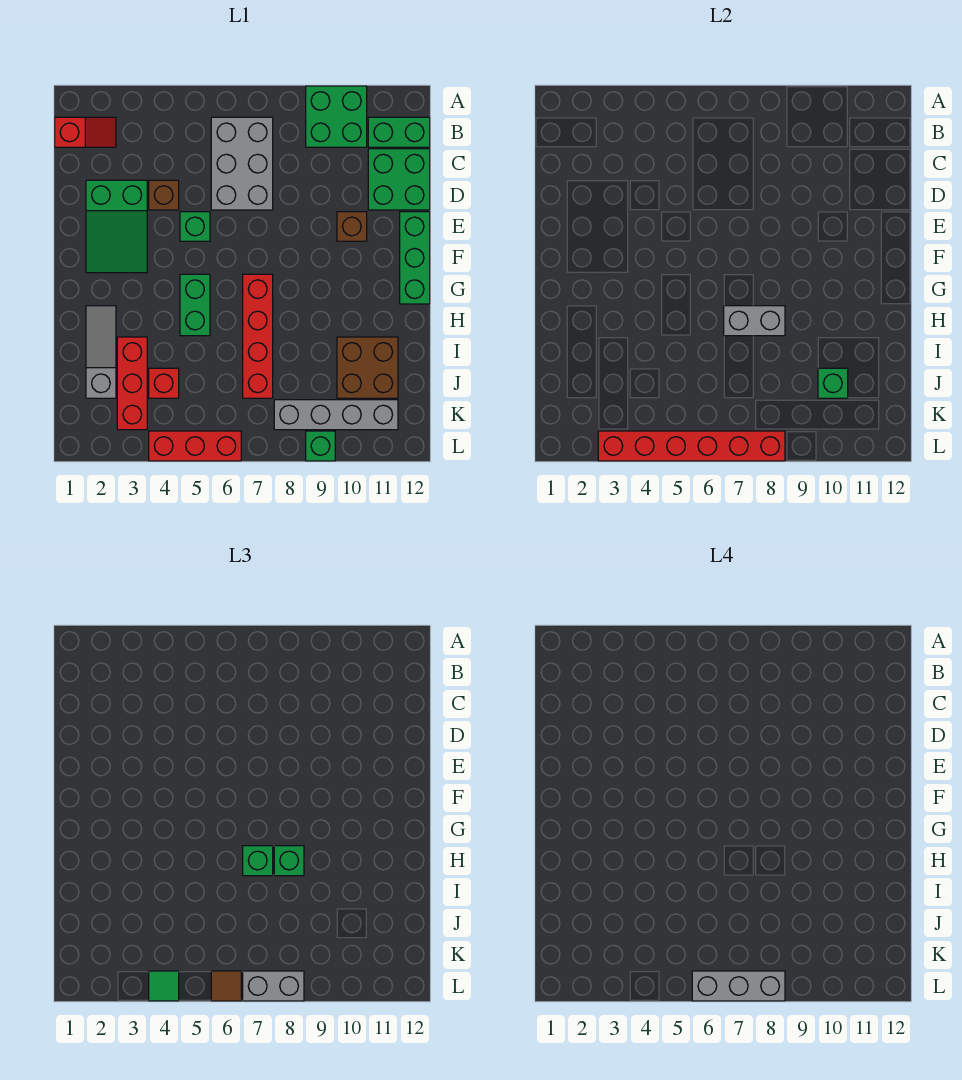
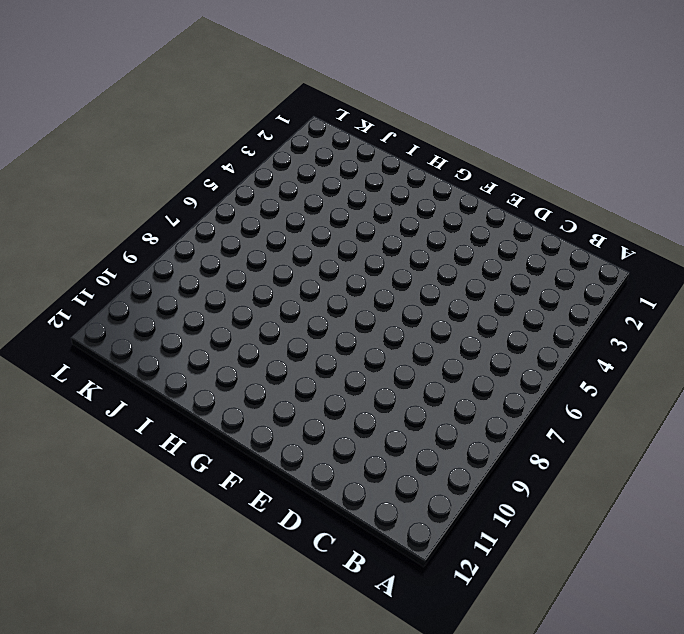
none -> green 2x2 brick [306,86,367,147]
none -> red 1x2 slope [55,117,116,147]
none -> grey 2x3 brick [211,117,273,210]

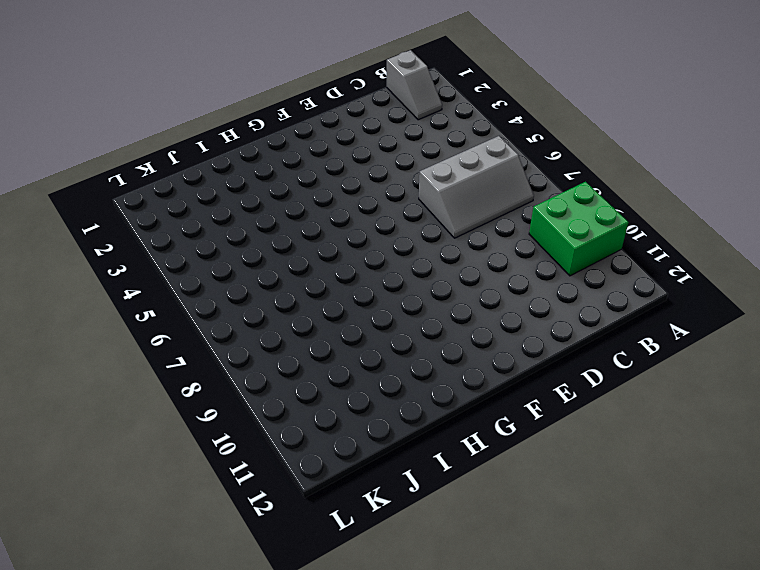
grey 1x2 slope [387,50,442,120] -> red 1x2 slope [55,117,116,147]
grey 2x3 slope [419,136,534,238] -> grey 2x3 brick [211,117,273,210]
none -> green 1x2 brick [368,117,430,147]
none -> green 2x2 brick [368,149,430,210]
none -> green 2x3 slope [86,180,147,273]

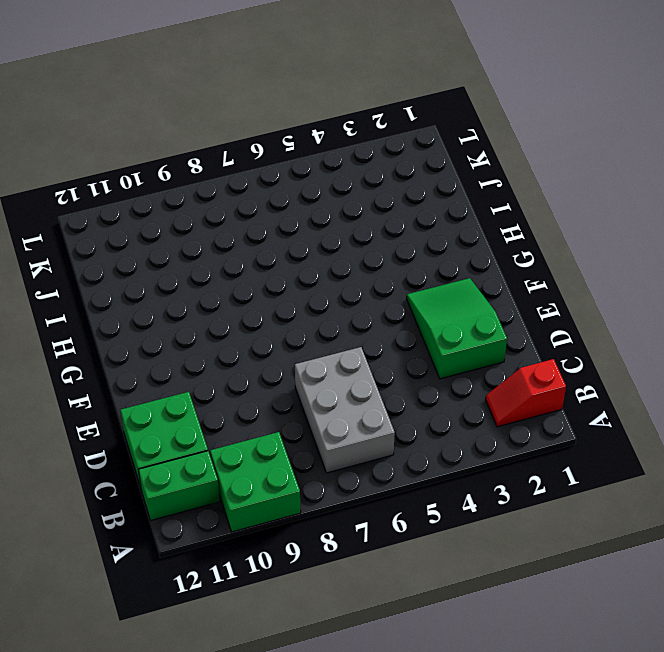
none -> brown 1x1 brick [149,180,179,210]
none -> green 1x1 brick [180,212,210,241]
none -> brown 1x1 brick [337,212,367,241]

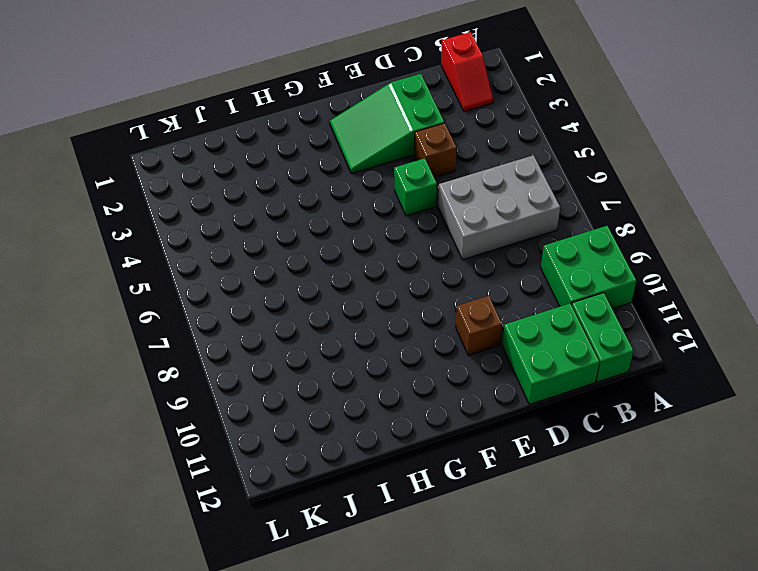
none -> green 1x3 brick [400,212,430,304]
none -> green 1x2 brick [180,274,210,336]
none -> red 1x4 brick [243,274,273,398]

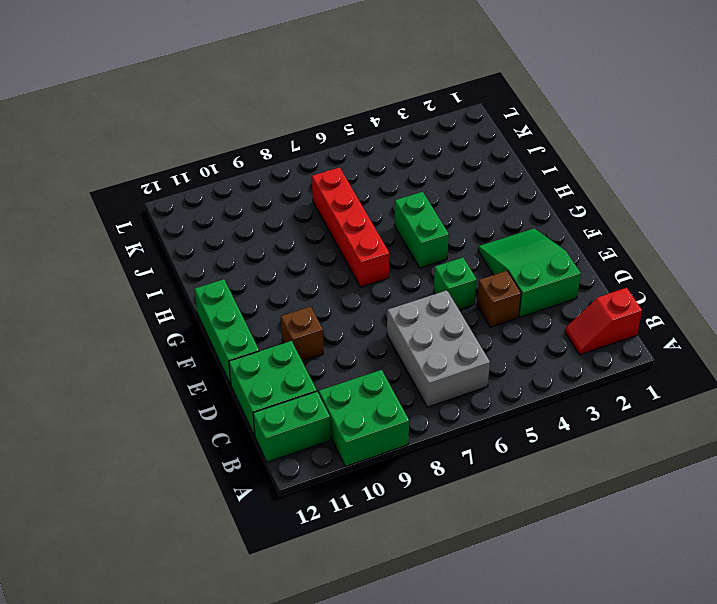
none -> grey 1x3 slope [86,306,116,398]
none -> red 1x3 brick [117,337,147,430]
none -> brown 2x2 brick [337,337,398,398]

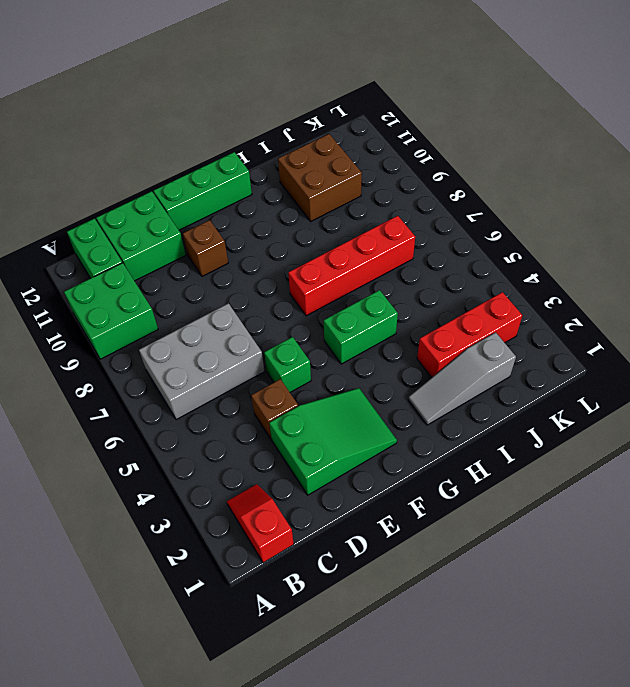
none -> red 1x1 brick [149,368,179,398]
none -> grey 1x4 brick [274,400,398,430]
none -> red 1x3 brick [149,431,241,461]

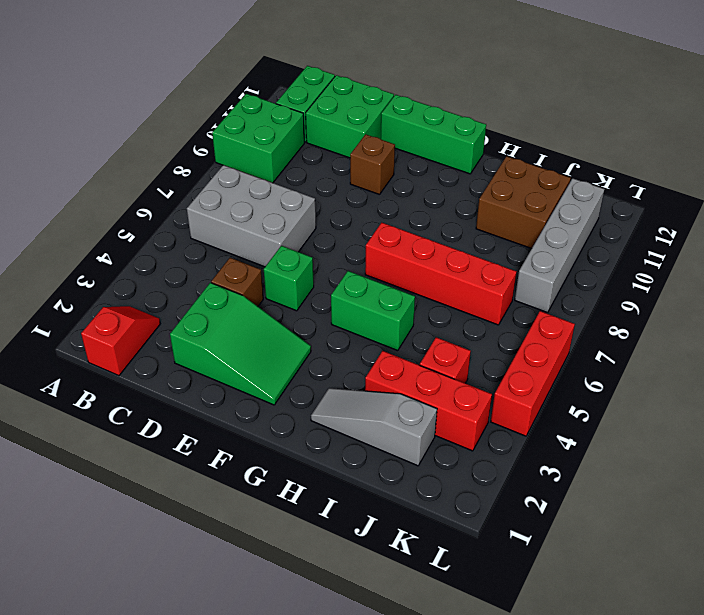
none -> green 1x1 brick [306,431,335,461]
none -> grey 1x2 brick [724,306,785,336]
none -> green 1x1 brick [818,368,848,398]

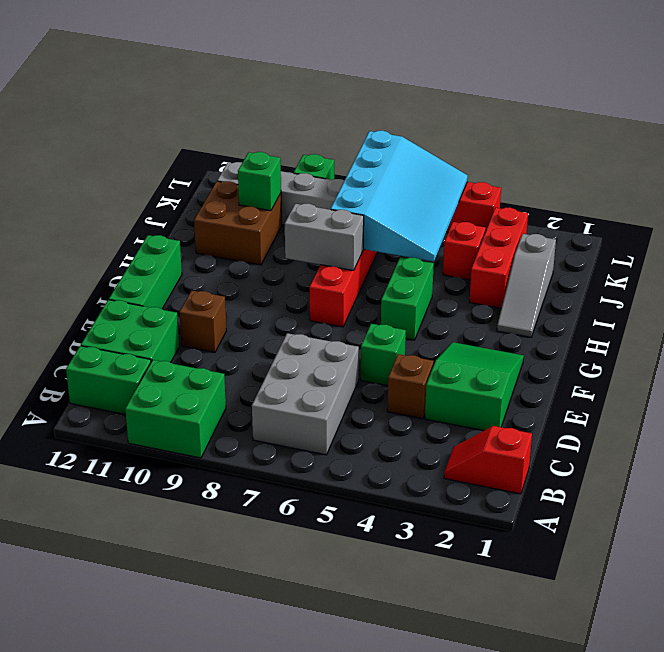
cyan 3x4 slope [331,131,468,262] -> red 1x6 brick [598,431,785,461]
none -> green 1x1 brick [243,846,273,876]
none -> green 1x1 brick [274,846,304,876]
none -> green 1x1 tile [149,971,179,1001]

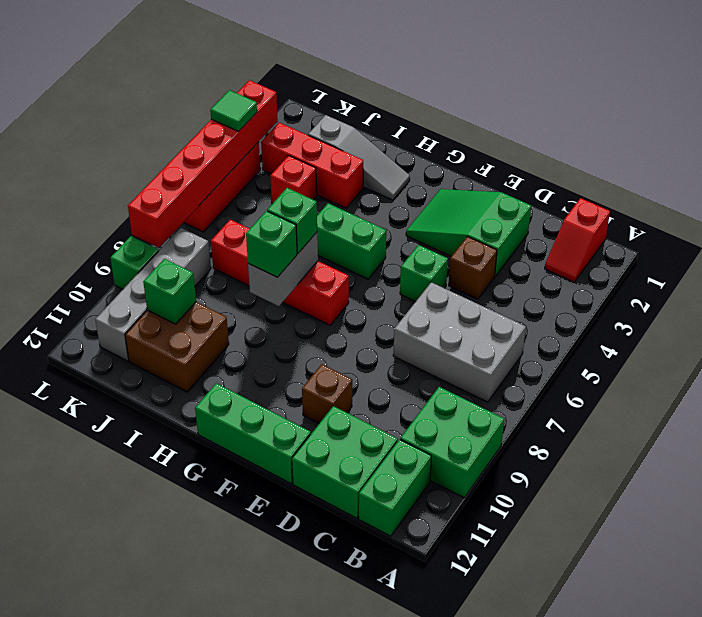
none -> brown 1x1 tile [211,971,241,1001]
none -> grey 1x2 brick [243,971,304,1001]
none -> grey 1x3 brick [692,971,785,1001]

